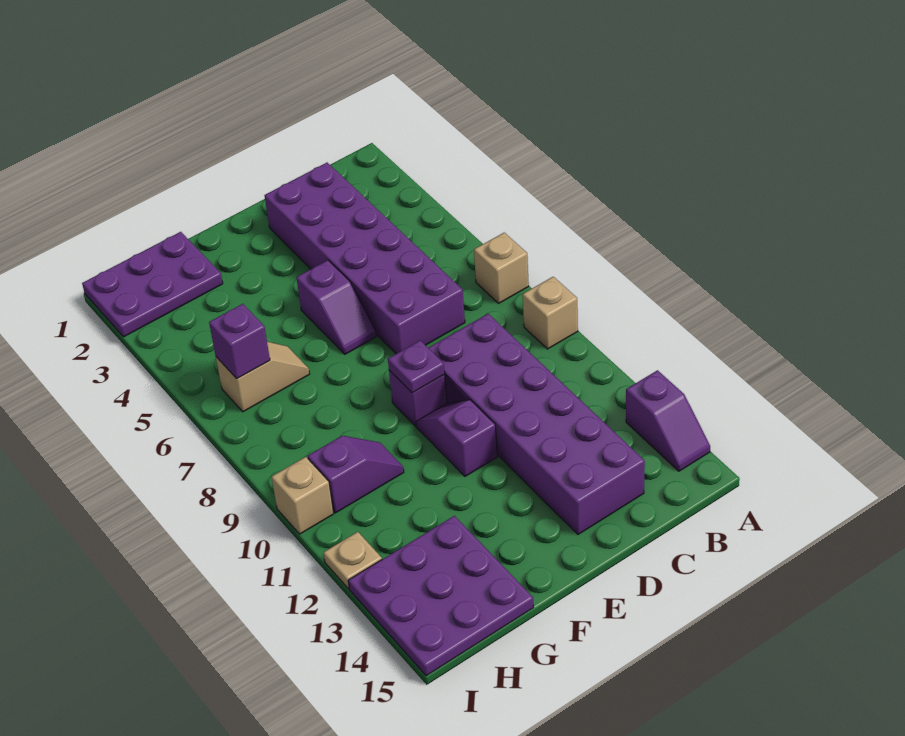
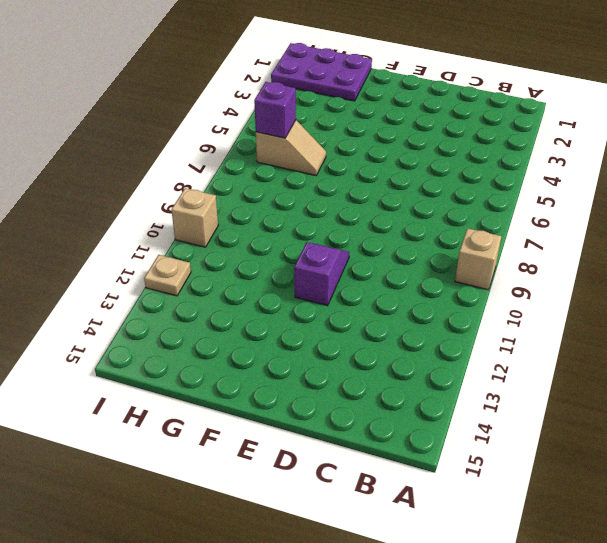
none -> tan 1x1 brick [474,233,529,303]
none -> purple 1x2 slope [626,370,710,471]
none -> purple 2x6 brick [264,163,465,354]

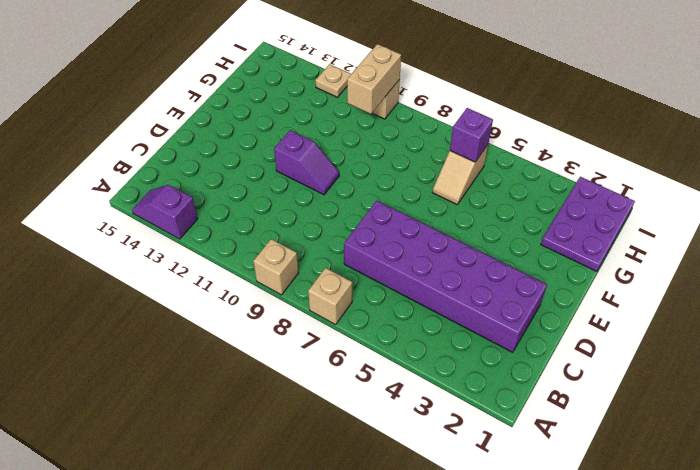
tan 1x2 brick [347,44,401,114] -> none
none -> purple 2x6 brick [429,314,645,534]
none -> purple 1x2 slope [296,260,376,354]
none -> purple 1x1 brick [389,370,447,426]

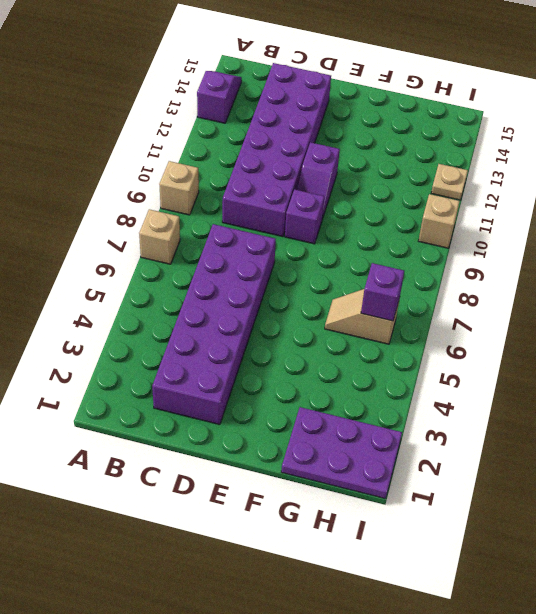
none -> purple 1x2 slope [296,260,376,354]
none -> purple 1x2 slope [308,436,404,513]
none -> purple 3x3 plate [348,516,534,676]

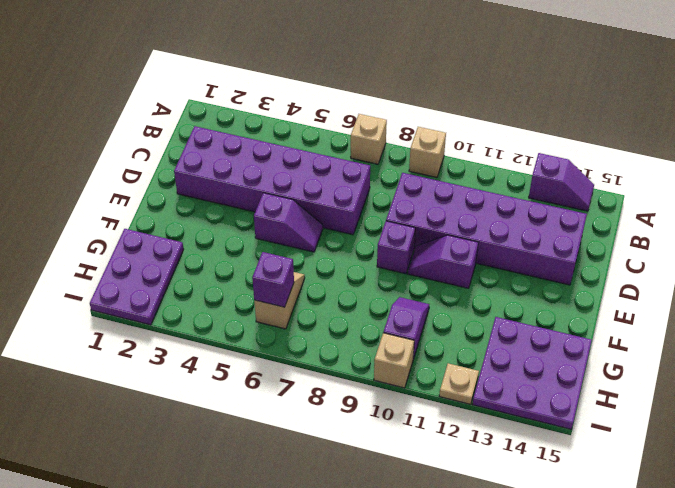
none -> purple 1x1 plate [388,340,445,393]

